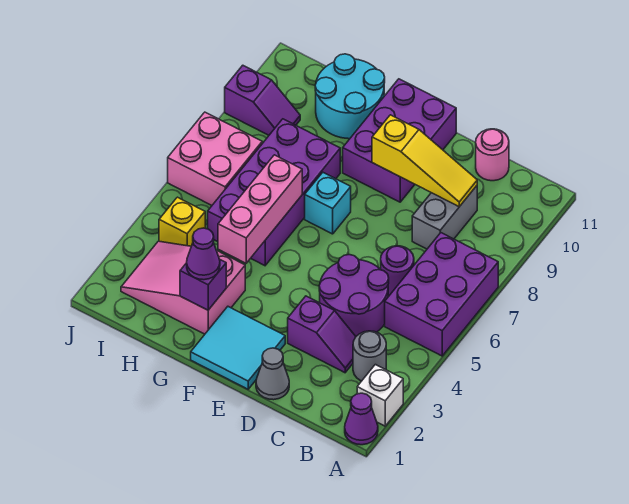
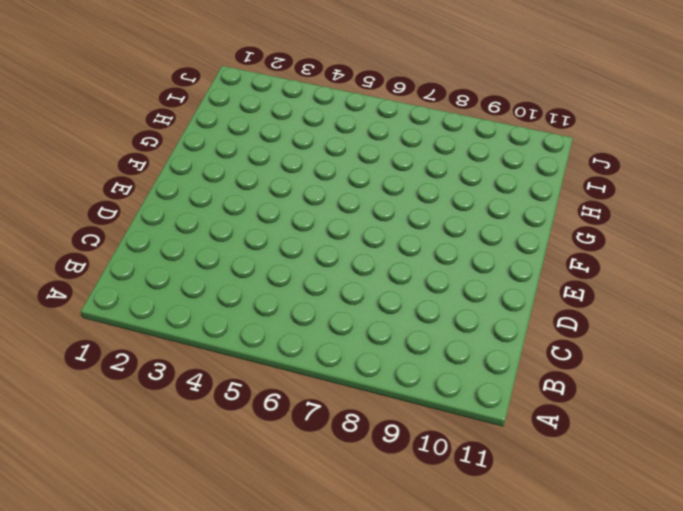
none -> purple 1x1 cone [345,393,378,445]
none -> white 1x1 brick [357,365,403,426]
none -> purple 2x3 brick [385,233,498,356]

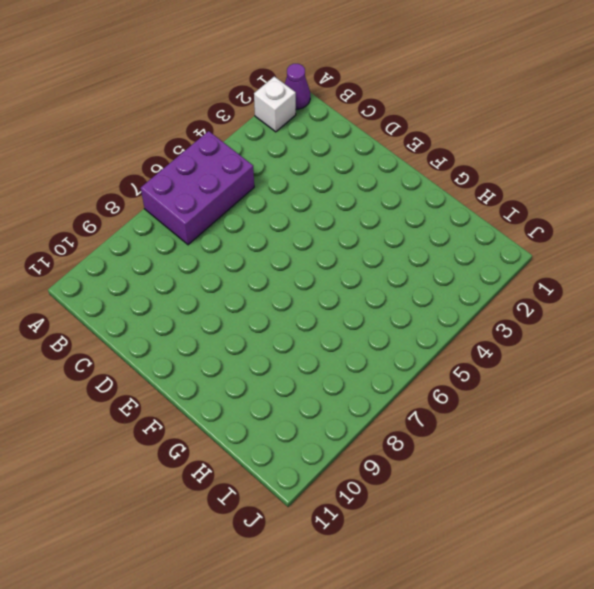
none -> grey 1x1 round brick [353,331,386,381]
none -> purple 1x2 slope [288,296,356,373]
none -> purple 2x2 round brick [319,255,389,336]

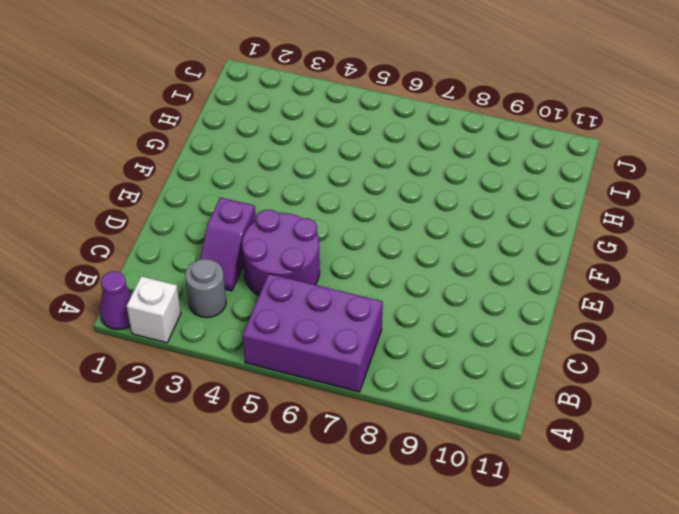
none -> purple 1x1 round brick [381,246,414,296]
none -> grey 1x2 brick [412,186,477,249]
none -> pink 1x1 round brick [476,129,509,181]

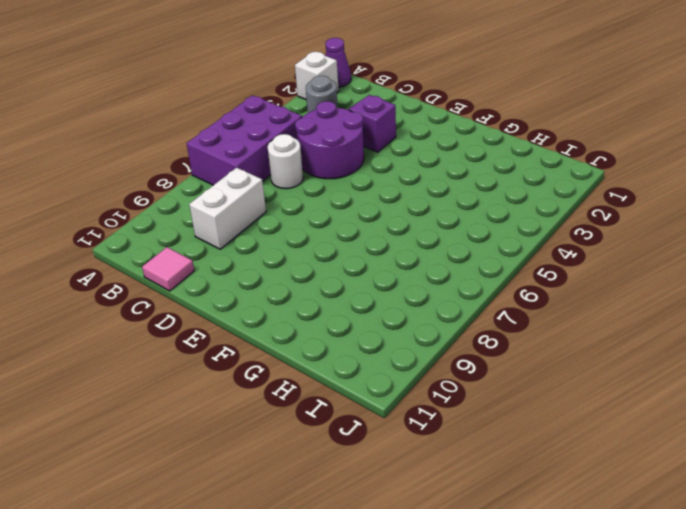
white 1x1 round brick [268,134,303,189] -> purple 1x1 round brick [381,246,414,296]
white 1x2 brick [189,168,266,249] -> grey 1x2 brick [412,186,477,249]
pink 1x1 tile [142,247,194,291] -> pink 1x1 round brick [476,129,509,181]
none -> grey 1x1 cone [256,348,289,400]
none -> cyan 2x2 tile [191,307,285,389]
none -> purple 2x3 brick [343,79,456,202]

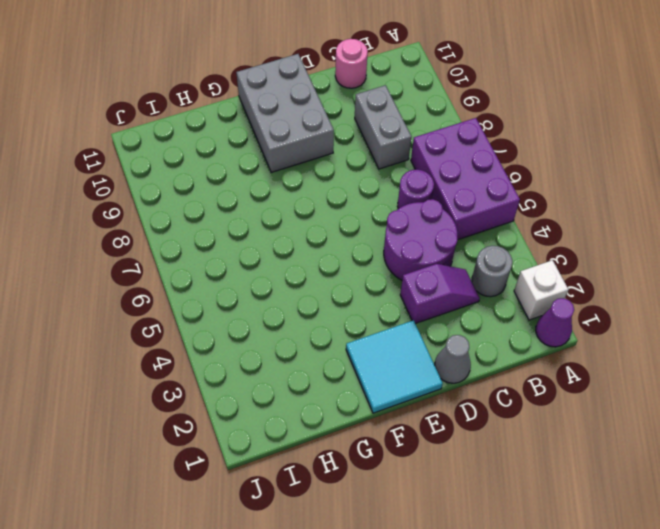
grey 2x3 brick [236,54,334,173] -> purple 2x3 brick [343,79,456,202]
none -> cyan 1x1 brick [305,173,351,234]
none -> pink 2x3 slope [121,241,245,334]
none -> purple 2x4 brick [208,119,340,266]

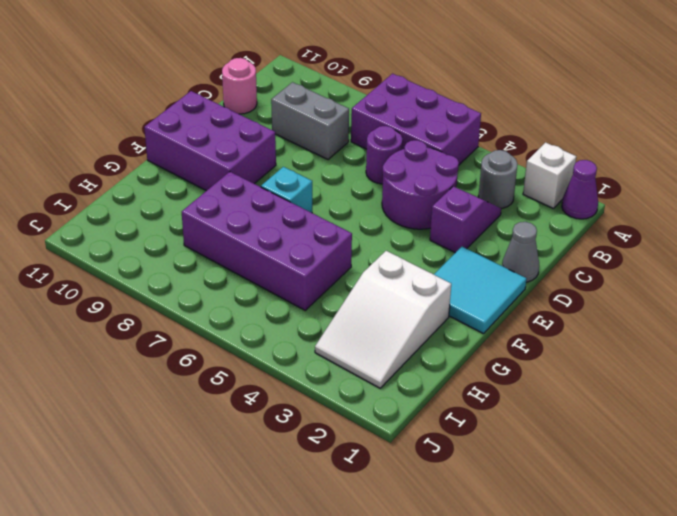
white 2x3 slope [315,251,451,388] -> pink 2x3 slope [121,241,245,334]
none -> cyan 2x2 round brick [315,54,385,139]
none -> yellow 1x1 brick [159,197,205,246]
none -> pink 2x2 brick [168,112,262,205]

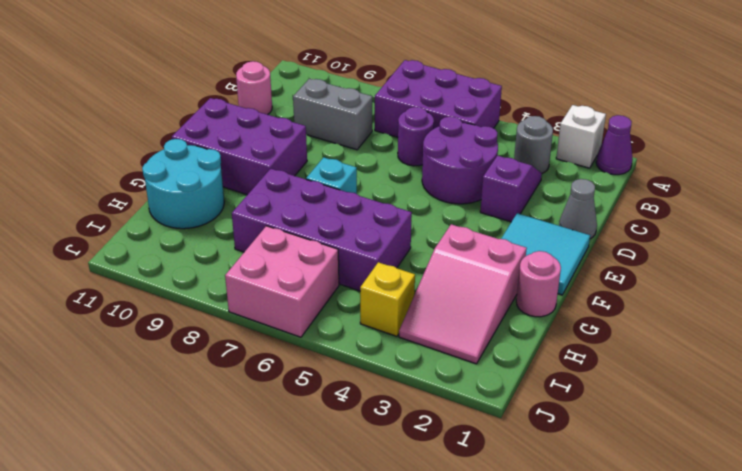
pink 1x1 round brick [516,251,561,317] -> none
none -> purple 1x2 slope [225,65,300,135]
none -> yellow 1x3 slope [372,115,477,207]
none -> purple 1x1 brick [180,259,226,310]

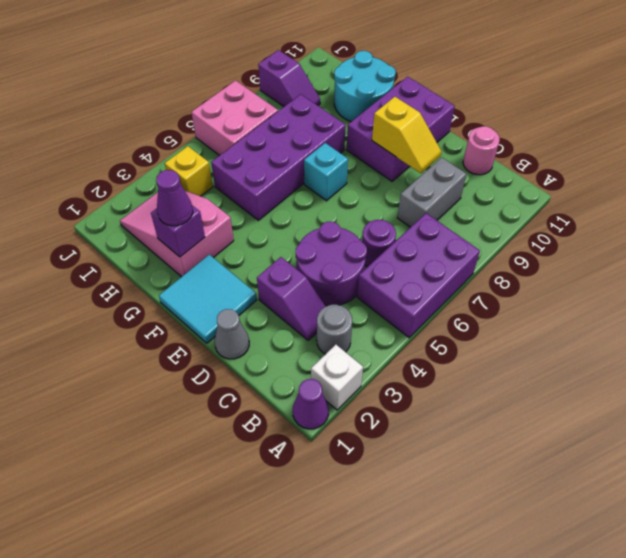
yellow 1x2 slope [372,97,441,173] -> yellow 1x3 slope [372,115,477,207]
none -> pink 1x3 brick [218,155,302,263]

